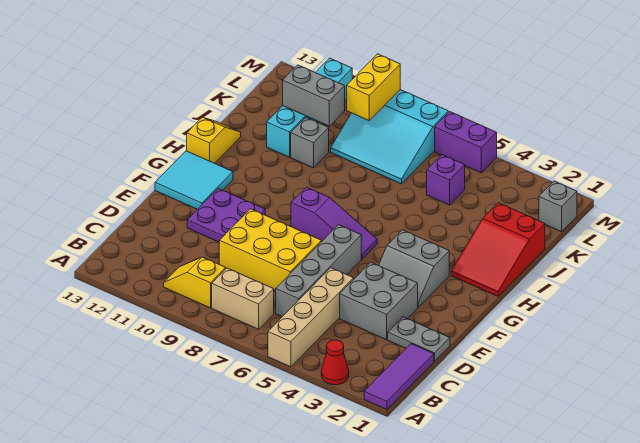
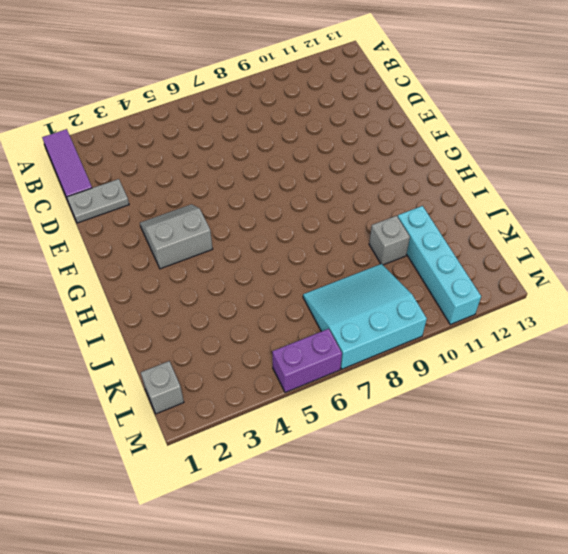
none -> red 1x1 cone [321,340,349,385]
none -> tan 1x4 brick [268,268,354,367]
none -> tan 1x2 brick [212,268,274,329]

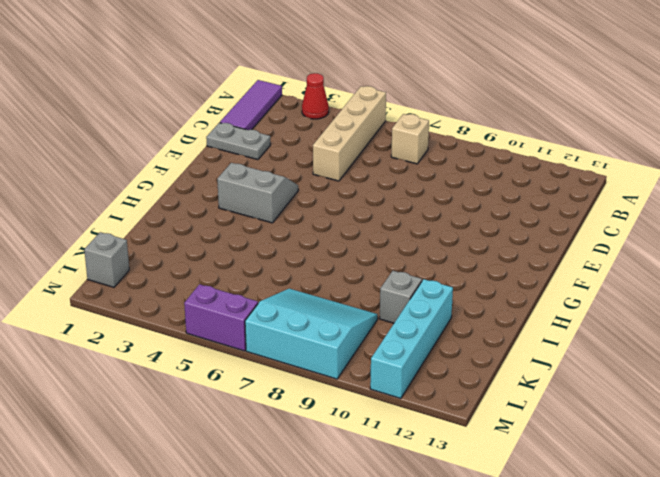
tan 1x1 brick [391,114,429,164] -> tan 1x2 brick [212,268,274,329]
none -> yellow 1x2 slope [164,257,226,308]
none -> grey 1x4 brick [276,225,361,317]
none -> grey 2x2 brick [340,262,418,340]

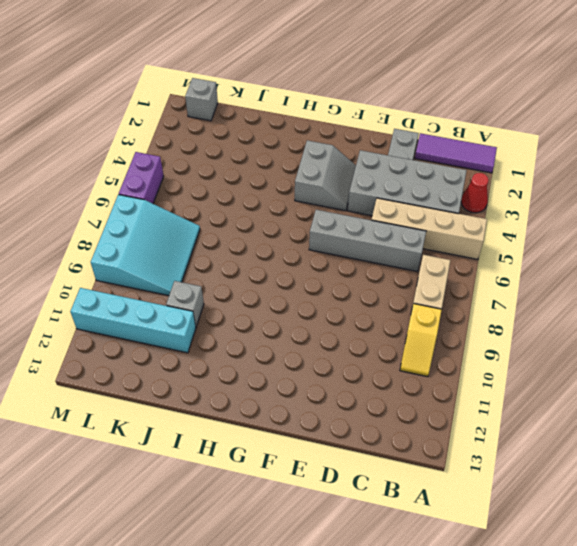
grey 2x4 brick [348,150,467,216] -> grey 2x2 brick [340,262,418,340]
none -> yellow 2x3 brick [219,209,321,291]
none -> purple 2x2 plate [187,188,265,242]
none -> cyan 2x2 tile [155,151,233,209]

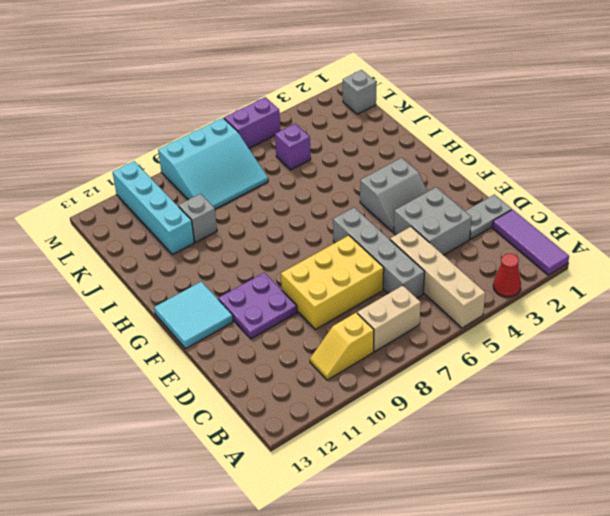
none -> purple 1x3 slope [291,187,377,259]
none -> red 2x3 slope [451,203,545,296]
none -> yellow 1x2 slope [187,117,241,163]

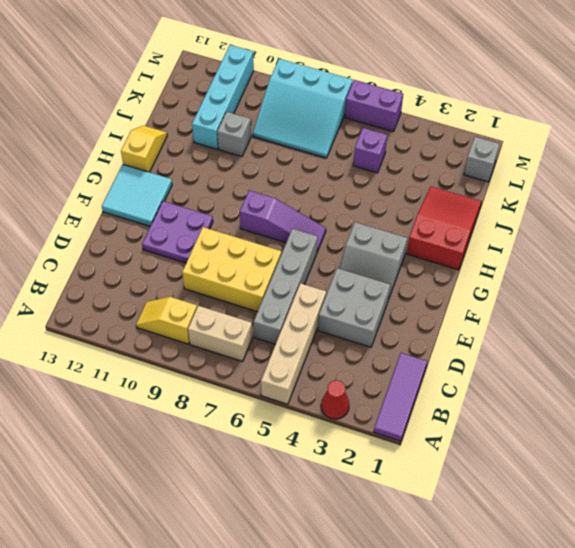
red 2x3 slope [407,187,482,270] -> red 2x3 slope turned to [451,203,545,296]
none -> grey 1x2 plate [388,317,450,361]
none -> grey 1x2 brick [283,65,345,126]
none -> yellow 1x2 brick [347,54,400,120]

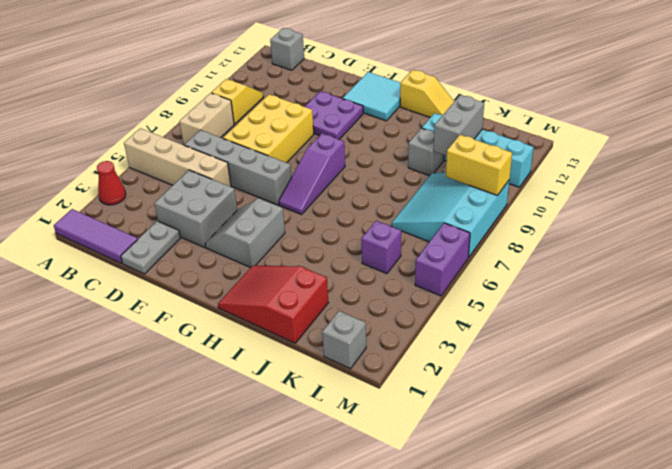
grey 1x1 brick [270,28,304,70] -> none

